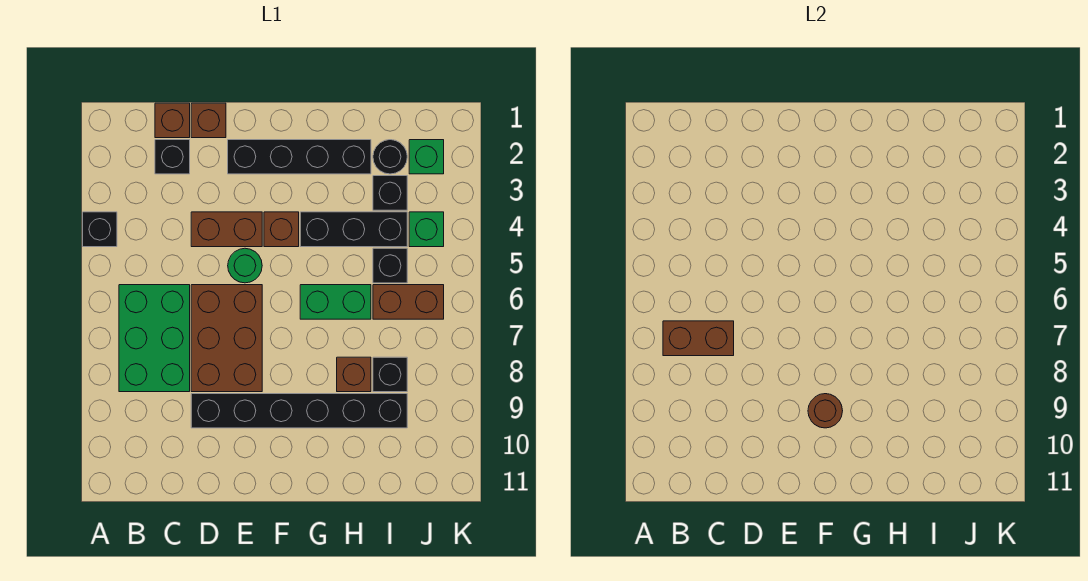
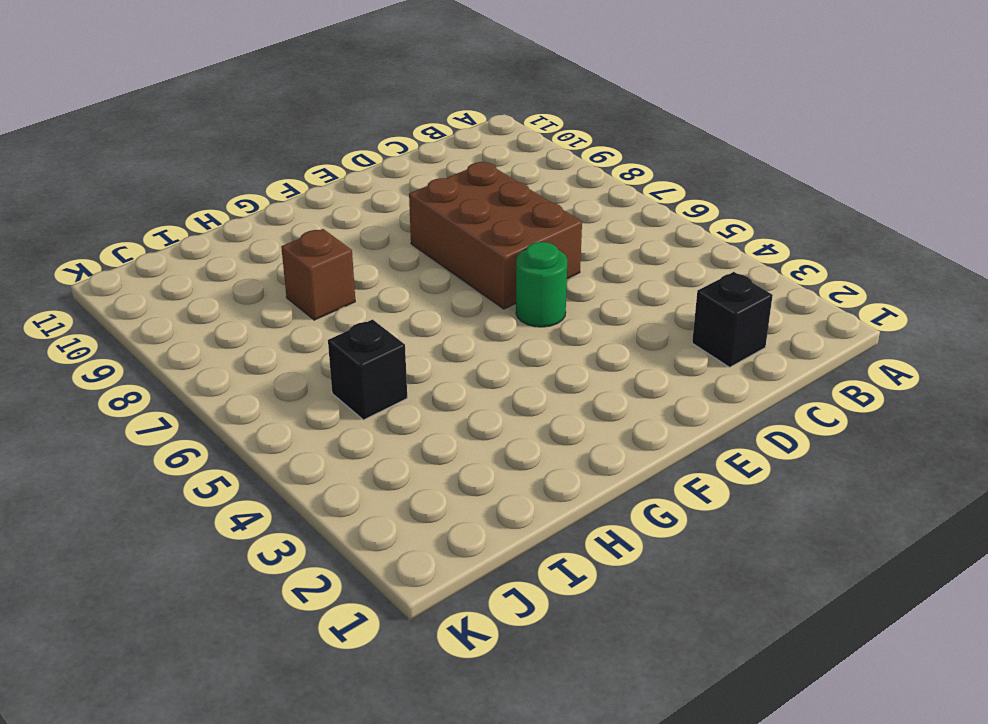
none -> black 1x1 brick [83,212,117,247]
none -> green 2x3 brick [119,285,190,392]
none -> brown 1x1 brick [155,103,190,138]

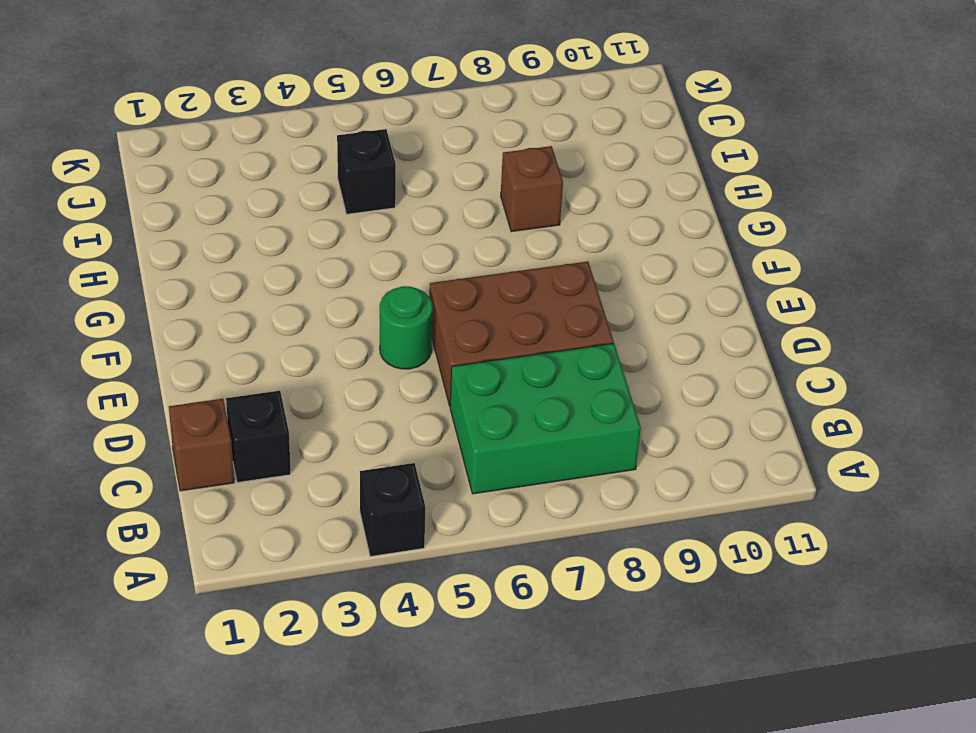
none -> brown 1x1 brick [191,103,226,138]
none -> brown 1x2 brick [191,212,262,247]
none -> black 1x6 brick [191,394,407,428]

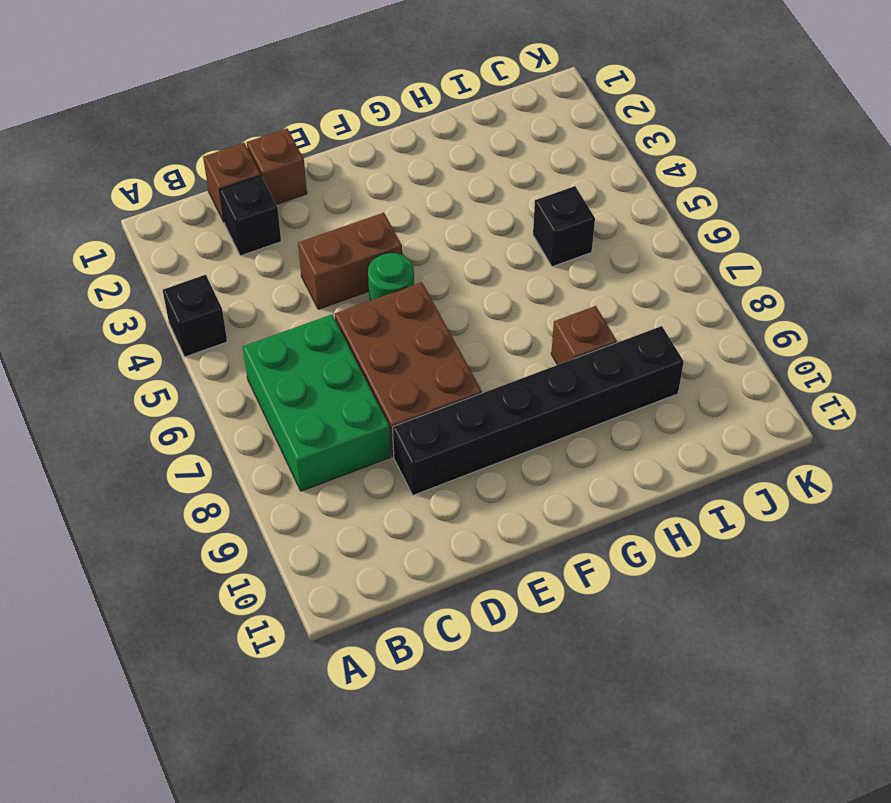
none -> black 1x4 brick [228,140,371,174]
none -> brown 1x1 brick [264,212,299,247]
none -> black 1x3 brick [300,212,407,247]

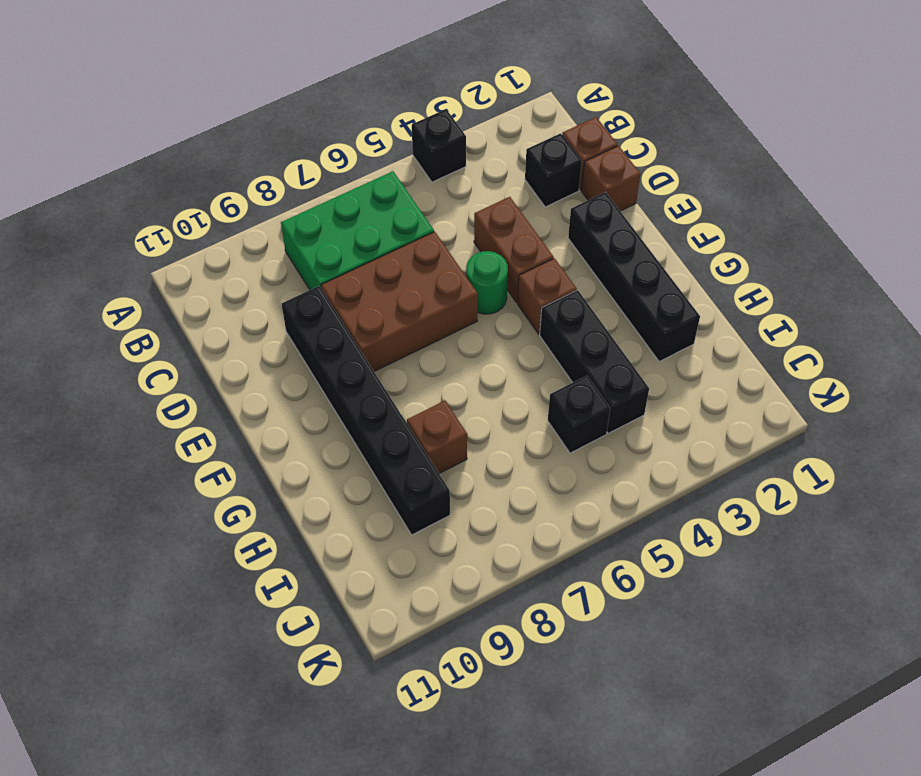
none -> green 1x2 brick [300,285,371,319]
none -> black 1x1 round brick [373,140,407,174]
none -> black 1x1 brick [373,176,407,210]

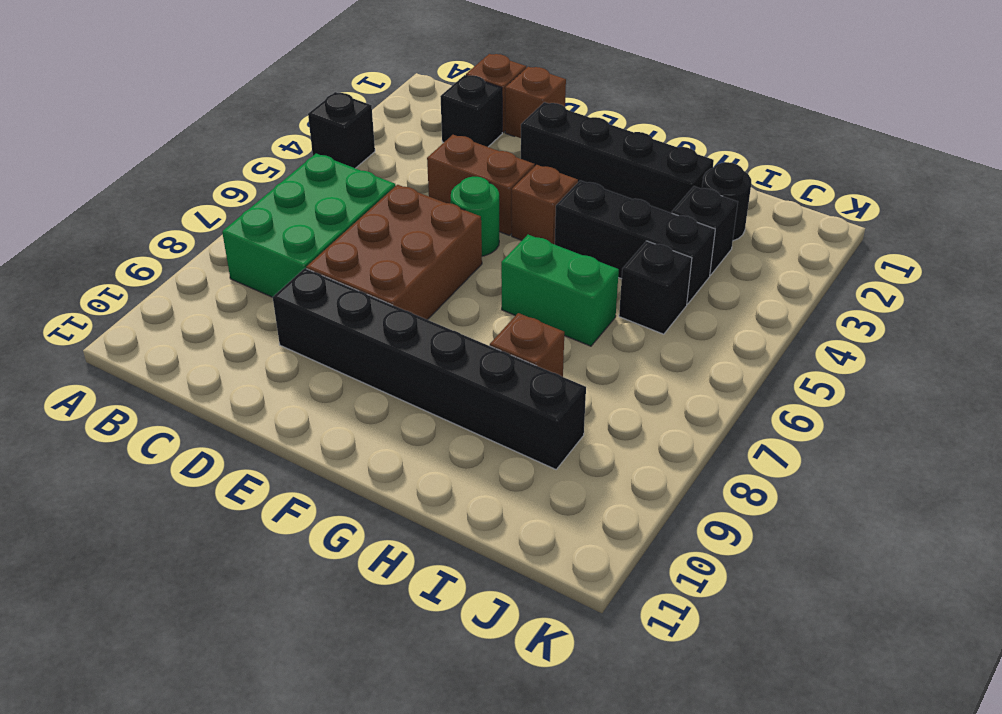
none -> brown 1x2 brick [373,285,444,319]
none -> black 1x1 brick [373,357,407,392]
none -> green 1x1 brick [409,140,444,174]

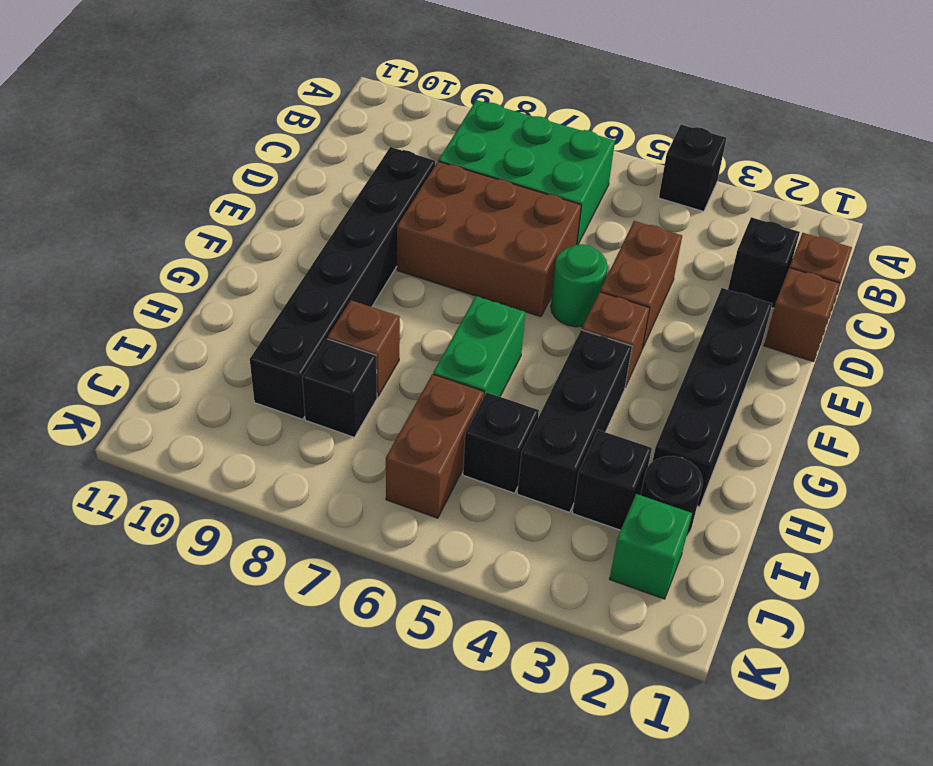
none -> green 1x1 brick [409,212,444,247]
none -> brown 1x2 brick [663,321,734,356]
none -> brown 1x1 round brick [808,394,843,428]

